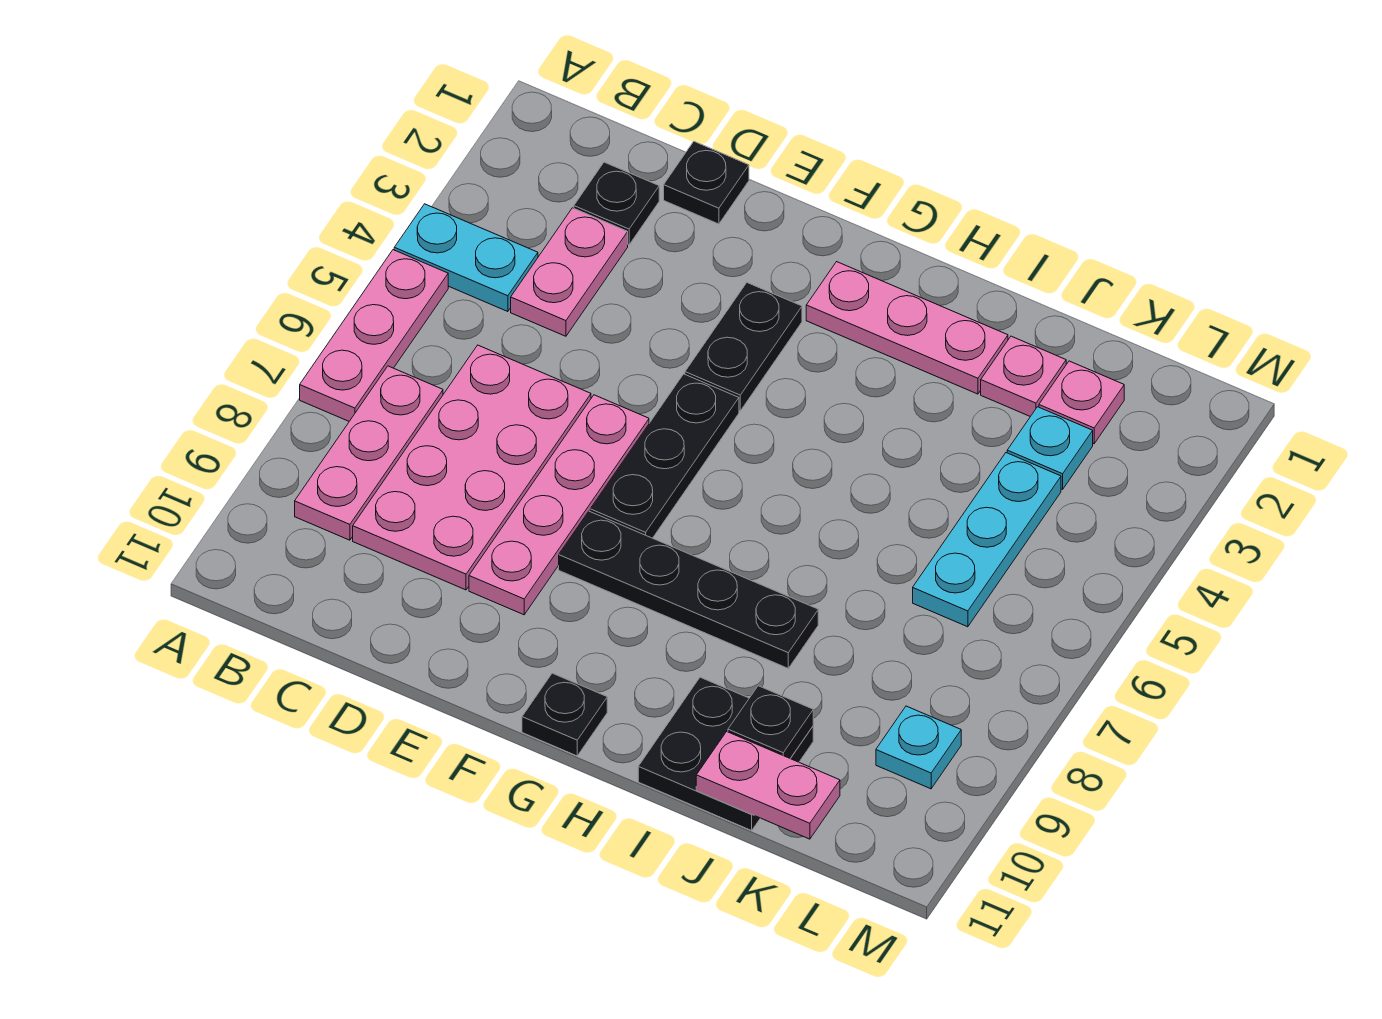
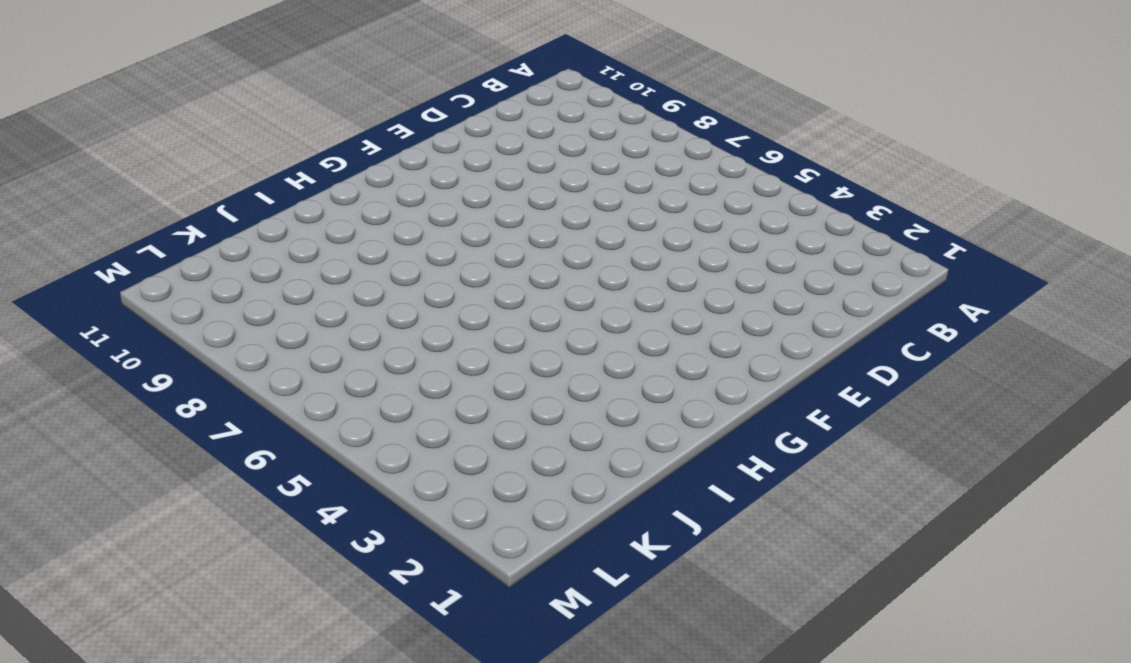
none -> cyan 1x2 plate [394,204,538,312]
none -> pink 1x3 plate [300,250,448,421]
none -> pink 1x3 plate [295,366,443,540]

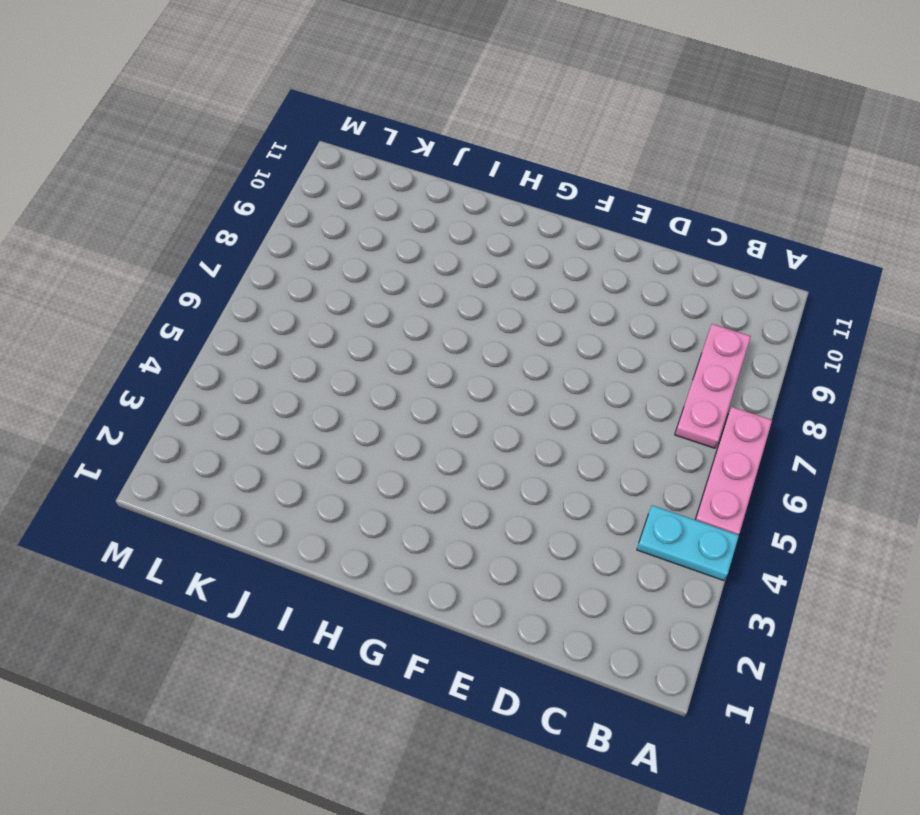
none -> black 1x1 plate [574,162,659,245]
none -> pink 1x2 plate [511,208,628,336]
none -> pink 2x4 plate [353,345,591,590]

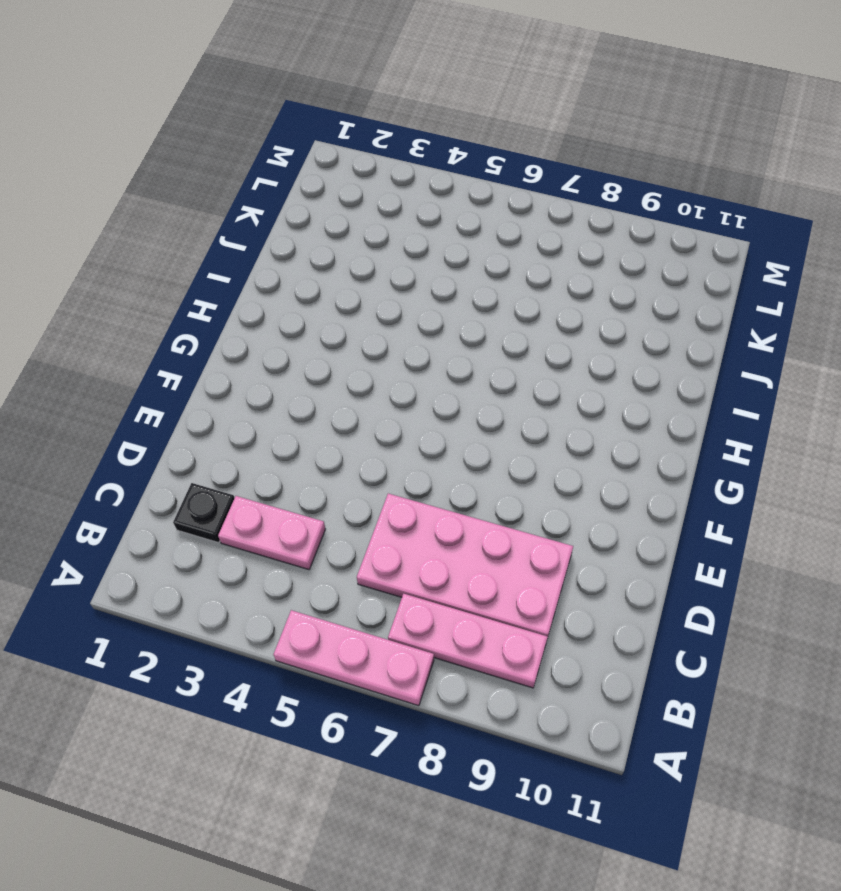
none -> cyan 1x2 plate [394,204,538,312]
none -> black 1x1 plate [664,142,749,224]
none -> pink 1x4 plate [469,395,649,615]

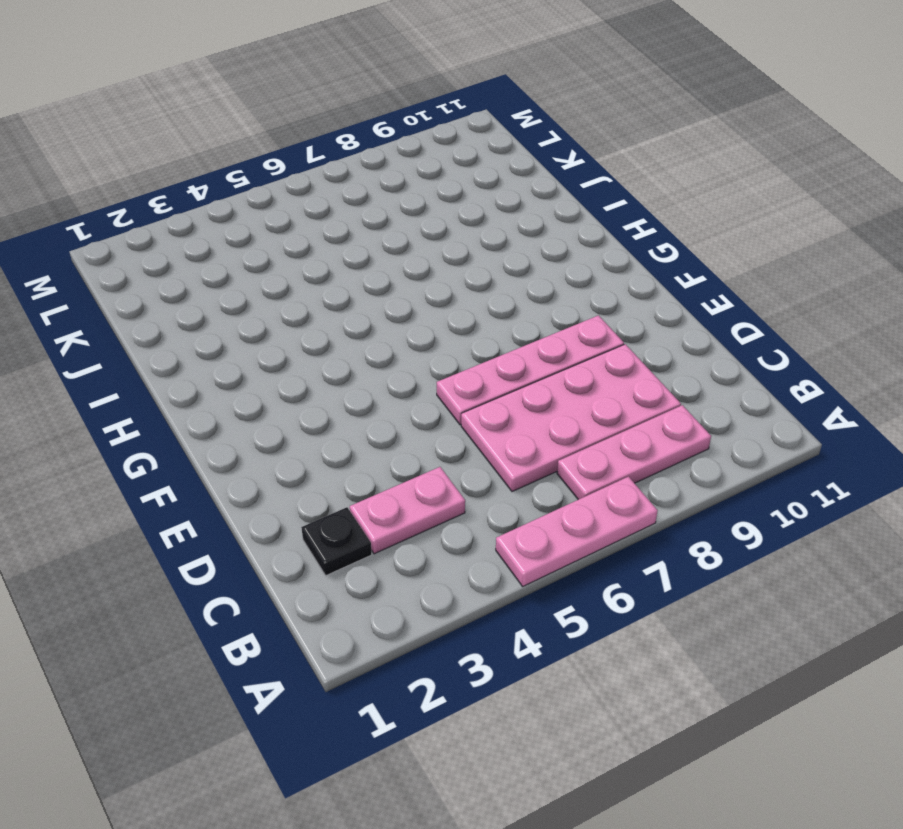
none -> cyan 1x2 plate [394,204,538,312]
none -> black 1x1 plate [664,142,749,224]
none -> black 1x2 plate [685,283,802,411]

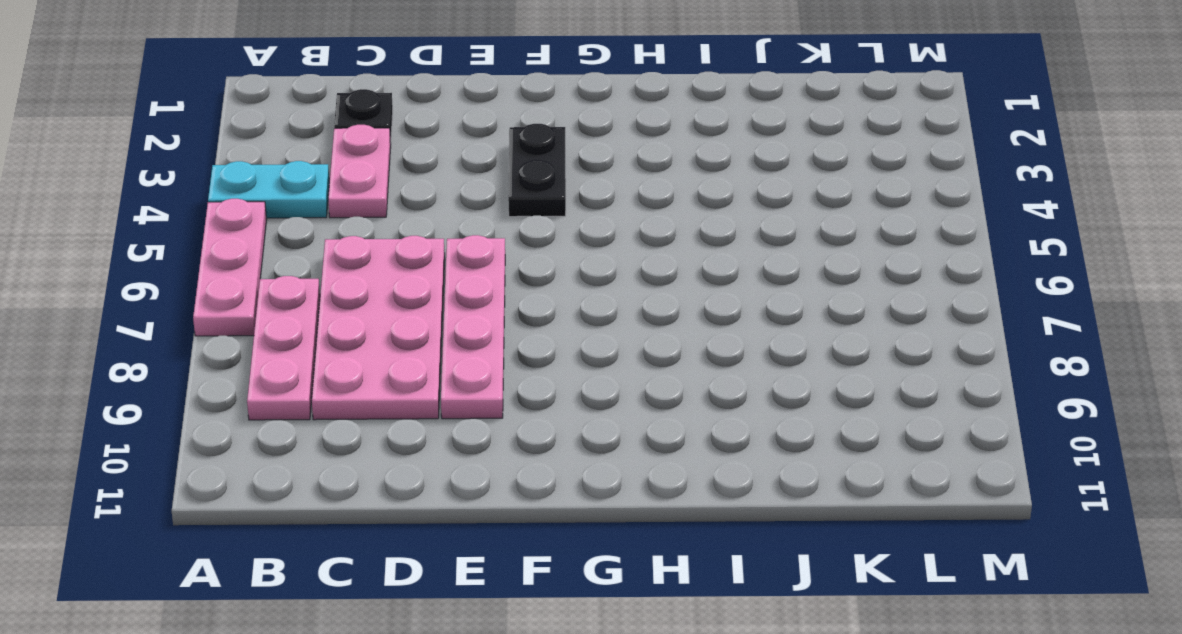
none -> black 1x1 plate [664,142,749,224]
none -> black 1x3 plate [590,374,739,538]
none -> black 1x4 plate [559,511,818,668]

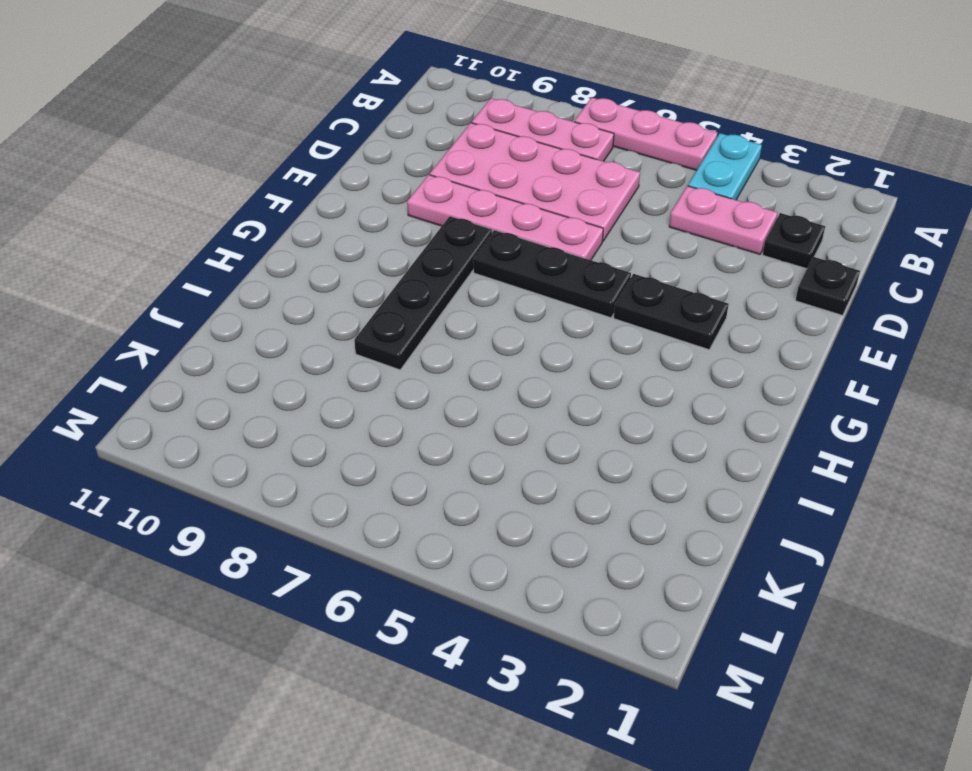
none -> pink 1x3 plate [806,262,1008,394]
none -> black 1x1 plate [522,673,607,756]
none -> black 2x2 plate [638,677,813,831]

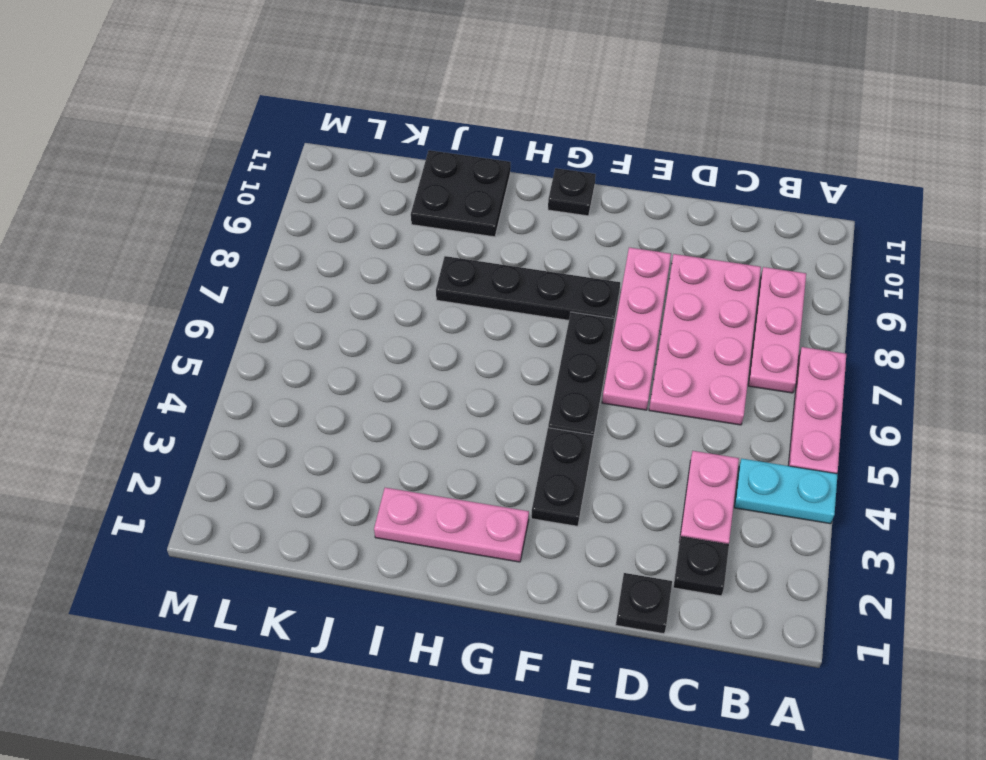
none -> pink 1x1 plate [981,336,1066,417]
none -> pink 1x1 plate [1039,361,1124,444]
none -> cyan 1x1 plate [1007,407,1093,489]

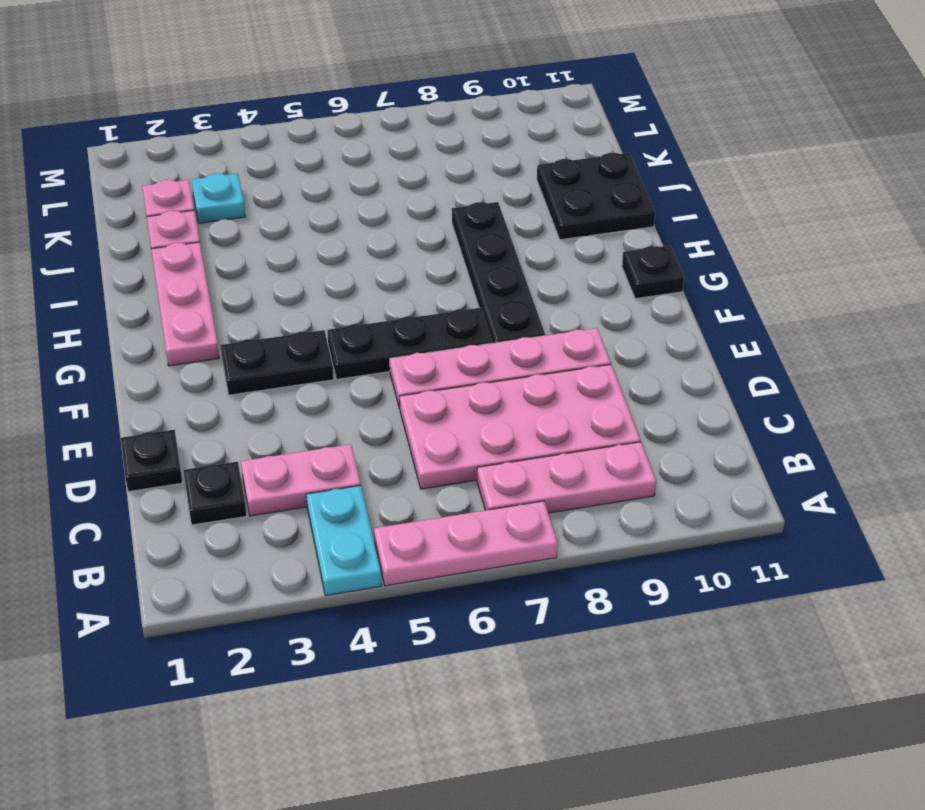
none -> cyan 1x3 plate [913,453,1061,627]
none -> cyan 1x1 plate [876,706,961,789]
none -> black 1x1 plate [728,686,813,759]

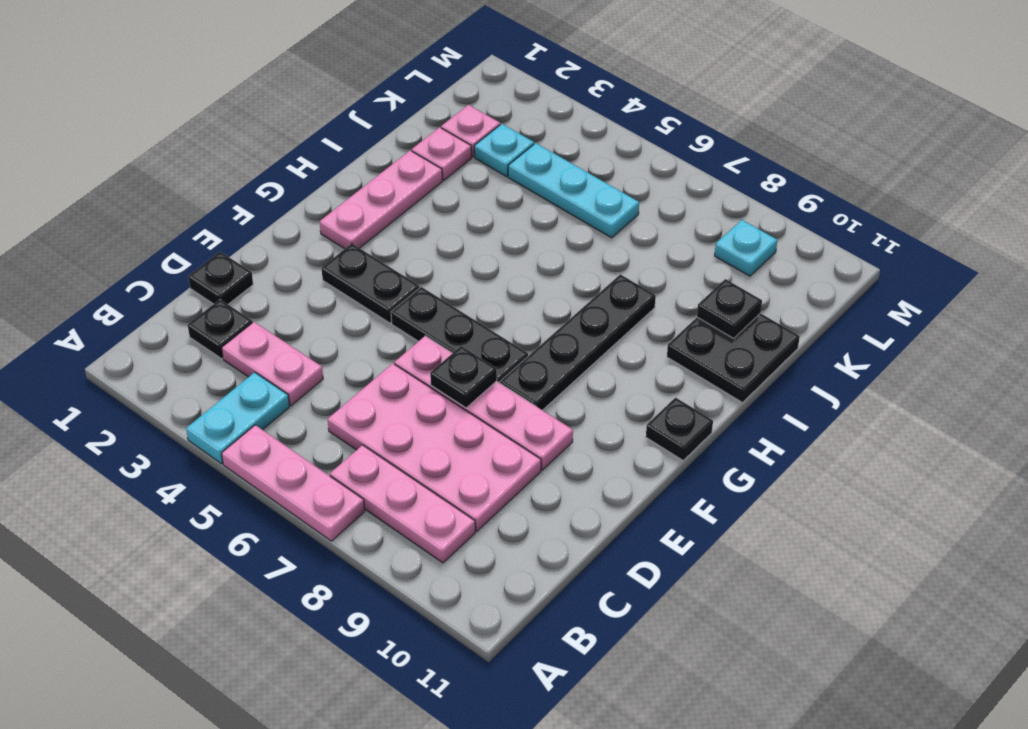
black 1x1 plate [430,346,497,408] -> none
none -> pink 1x2 plate [696,732,840,839]

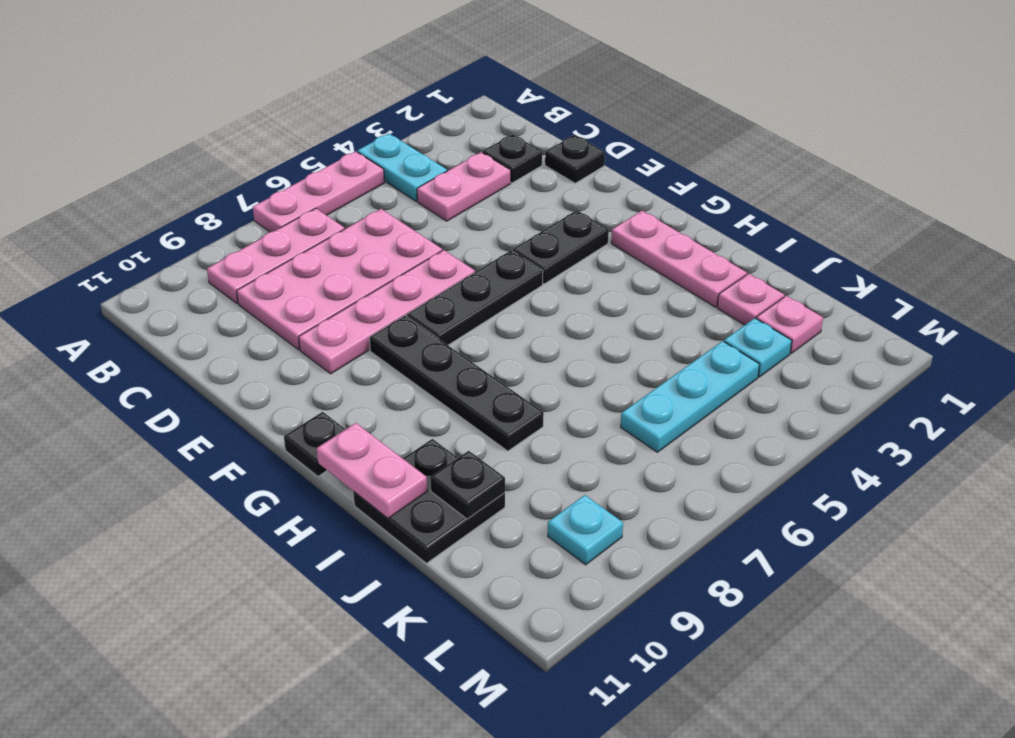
pink 1x2 plate [316,423,427,518] -> pink 1x2 plate moved to [696,732,840,839]

